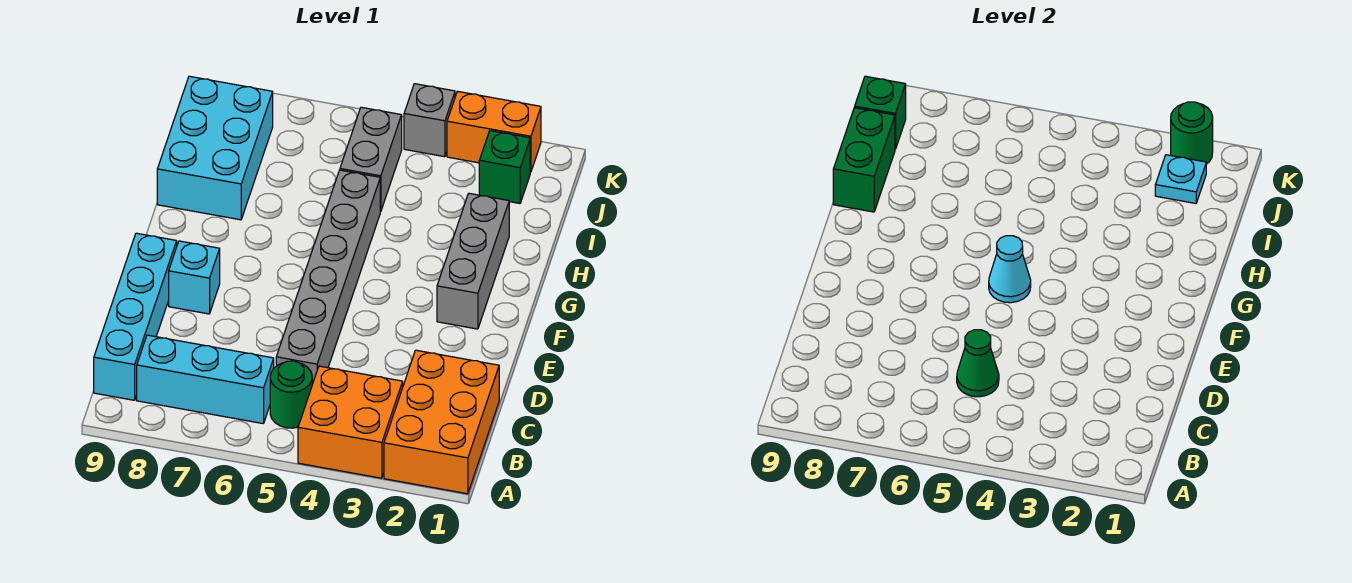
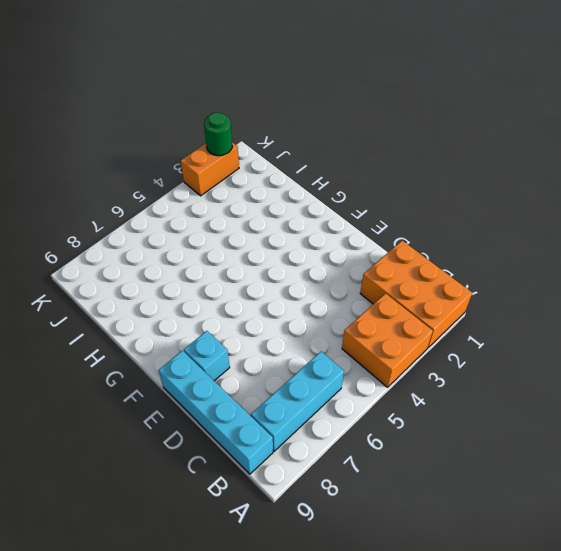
none -> green 1x1 round brick [270,361,312,428]
none -> grey 1x6 brick [276,170,380,384]
none -> grey 1x3 brick [437,193,509,329]

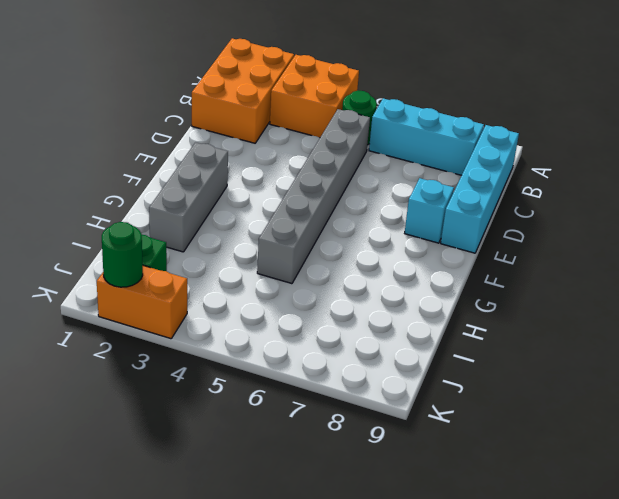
none -> cyan 2x3 brick [157,76,273,220]
none -> grey 1x2 brick [340,107,402,212]
none -> grey 1x1 brick [404,84,455,157]

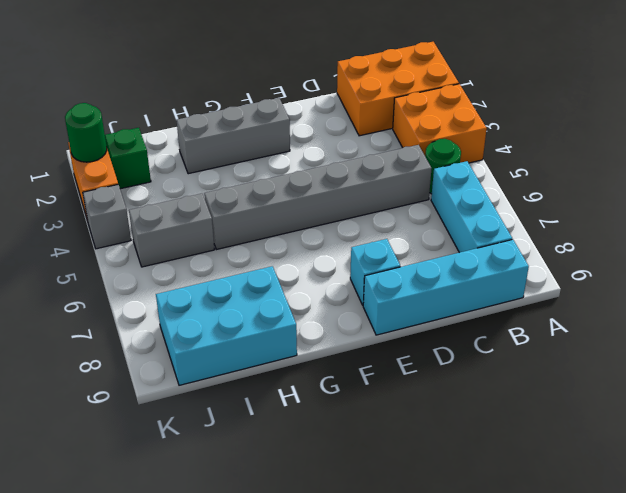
none -> green 1x1 cone [957,330,999,397]
none -> cyan 1x1 cone [989,236,1031,303]
none -> green 1x2 brick [833,108,895,212]

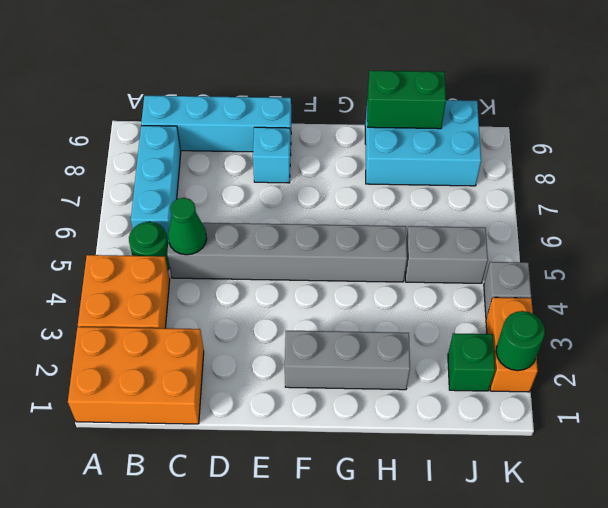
none -> cyan 1x1 cone [989,236,1031,303]
none -> cyan 1x1 plate [1155,155,1206,203]
none -> green 1x1 brick [855,76,906,149]

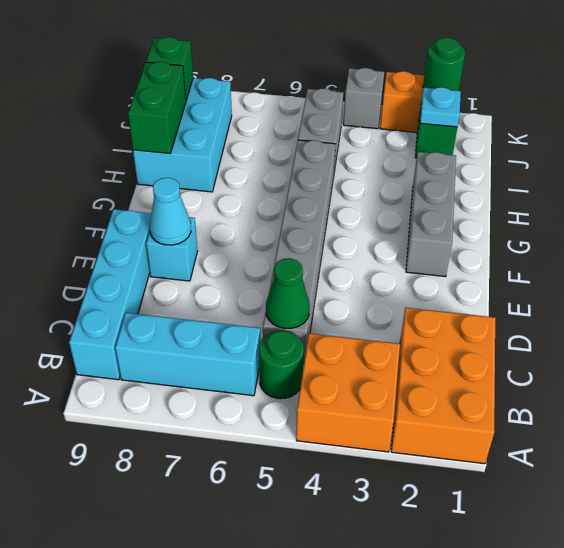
cyan 1x1 cone [149,178,191,245] -> cyan 1x1 cone moved to [989,236,1031,303]

